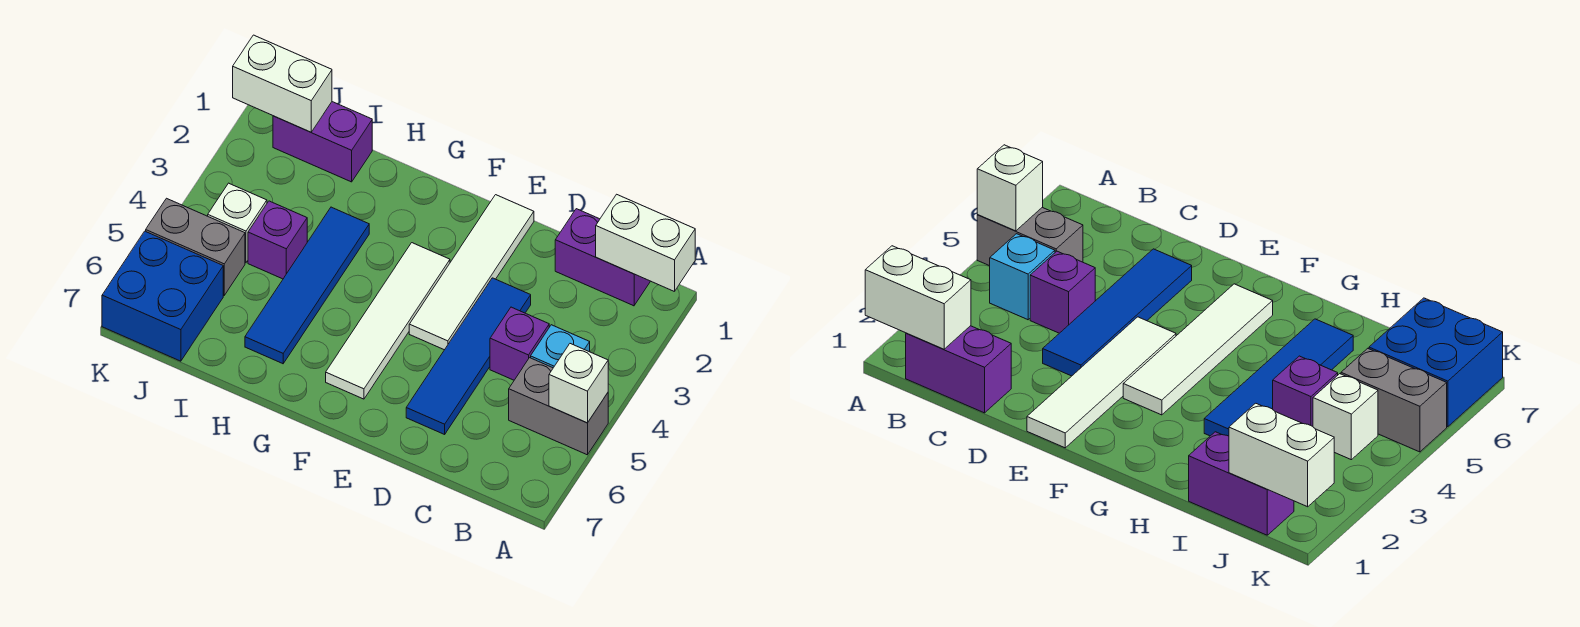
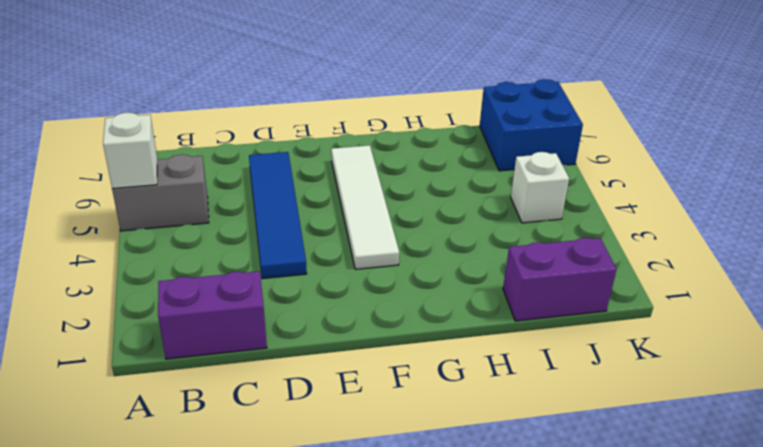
none -> cyan 1x1 brick [531,325,590,368]
none -> purple 1x1 brick [490,307,549,380]
none -> white 1x4 tile [409,195,534,350]

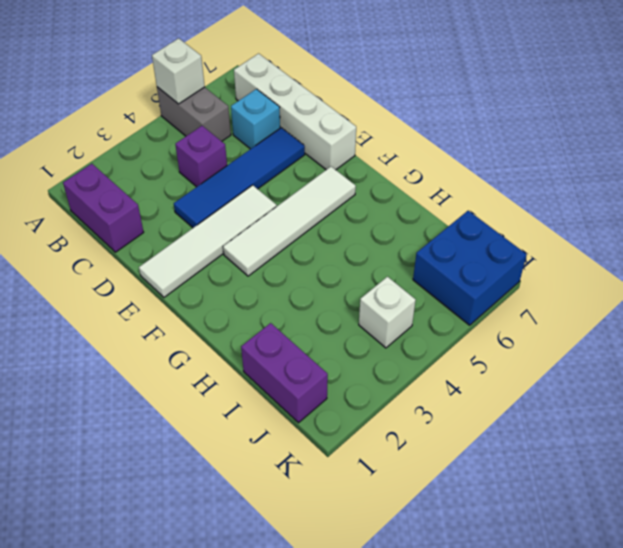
white 1x4 brick [234,54,356,170] -> none
cyan 1x1 brick [231,89,280,149] -> cyan 1x1 brick moved to [531,325,590,368]
none -> blue 1x4 tile [245,207,369,364]
none -> purple 1x1 brick [248,201,307,279]
none -> grey 1x2 brick [146,198,245,295]

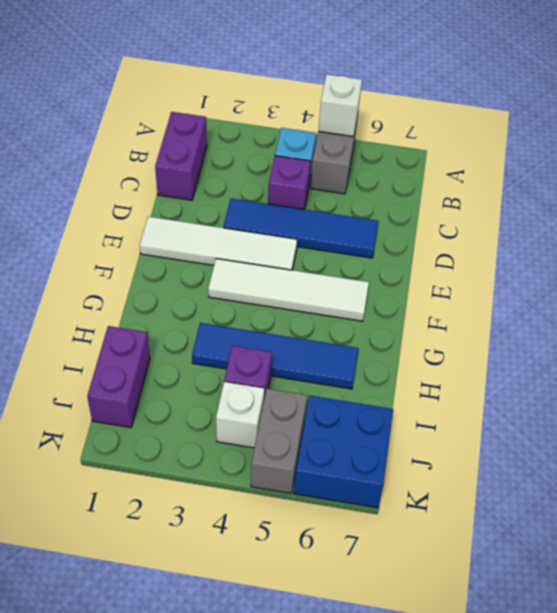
none -> white 1x2 brick [596,194,695,292]
none -> white 1x2 brick [233,35,332,132]

